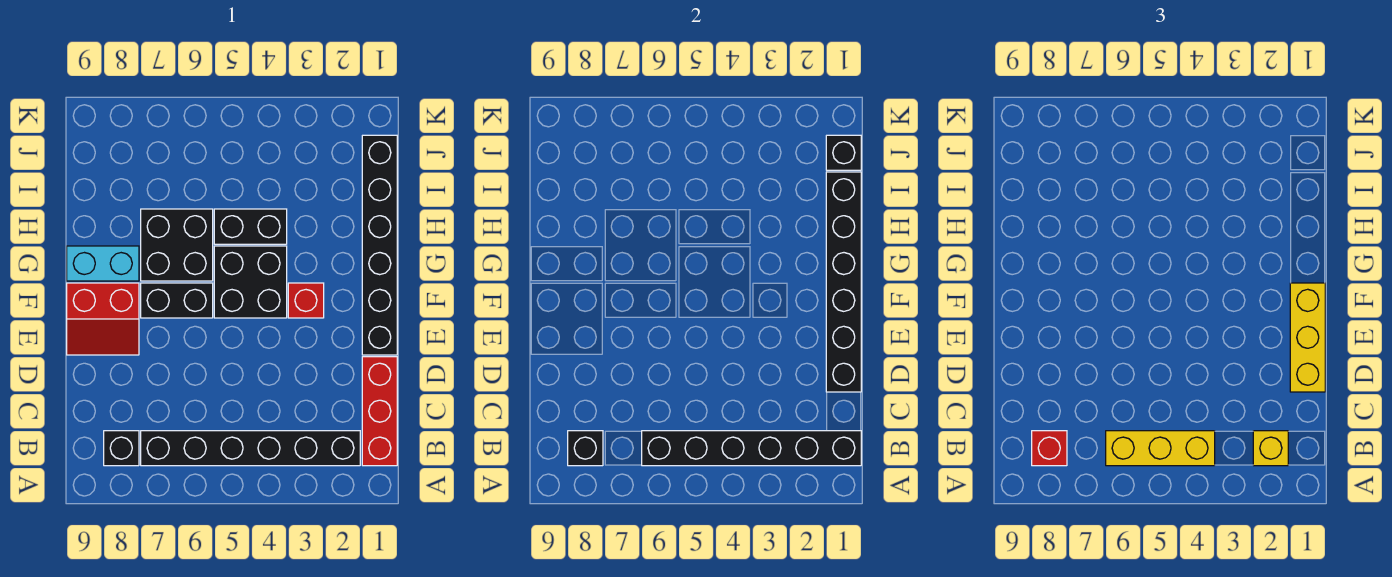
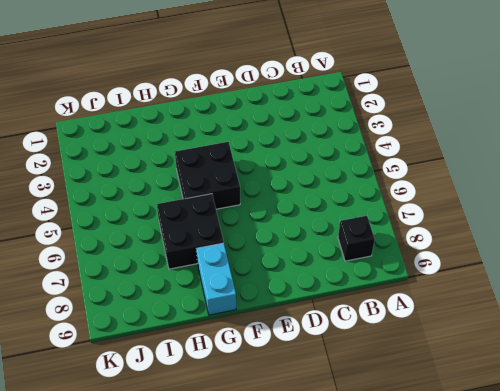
none -> red 1x3 brick [362,357,397,466]
none -> black 1x6 brick [141,431,360,466]
none -> black 1x6 brick [362,135,397,355]

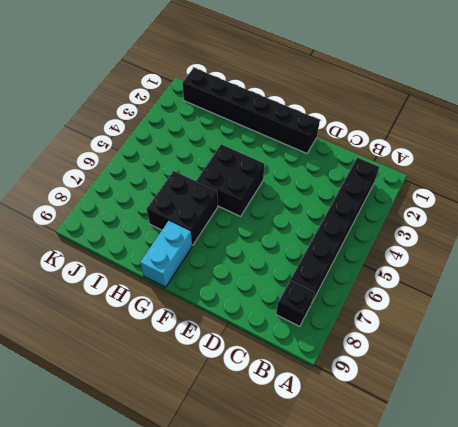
none -> red 1x3 brick [362,357,397,466]
none -> red 2x2 slope [67,283,139,355]
none -> red 1x1 brick [288,283,324,318]

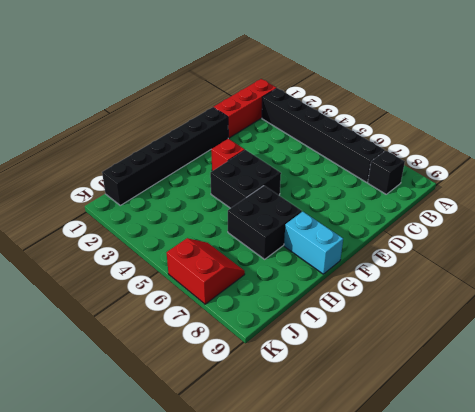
red 2x2 slope [167,238,245,304] -> red 2x2 slope moved to [67,283,139,355]
none -> black 1x2 brick [141,283,213,318]
none -> black 1x2 brick [214,209,287,244]
none -> black 1x6 brick [642,431,861,466]

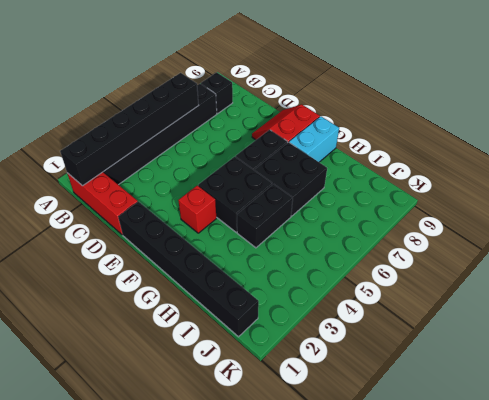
none -> black 1x1 brick [568,431,603,466]
none -> black 1x6 brick [826,172,861,392]
none -> black 1x1 brick [826,135,861,170]

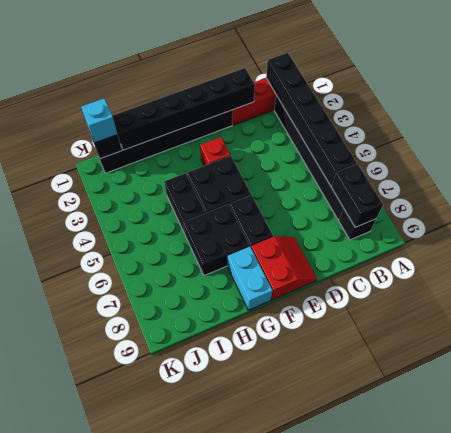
black 1x2 brick [331,164,383,227] -> black 1x1 brick [568,431,603,466]
cyan 1x1 brick [81,99,117,143] -> none
none -> yellow 1x1 brick [1253,431,1288,466]
none -> yellow 1x3 brick [1106,431,1215,466]
none -> red 1x1 brick [1032,431,1067,466]

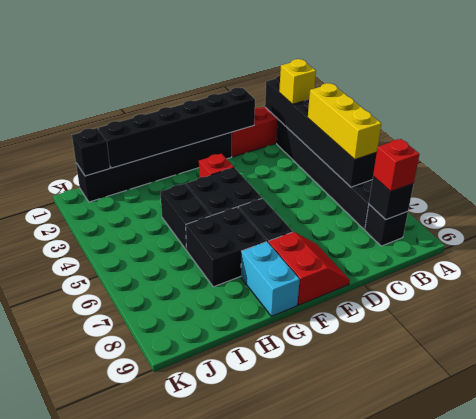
none -> yellow 1x3 brick [1290,283,1325,392]

